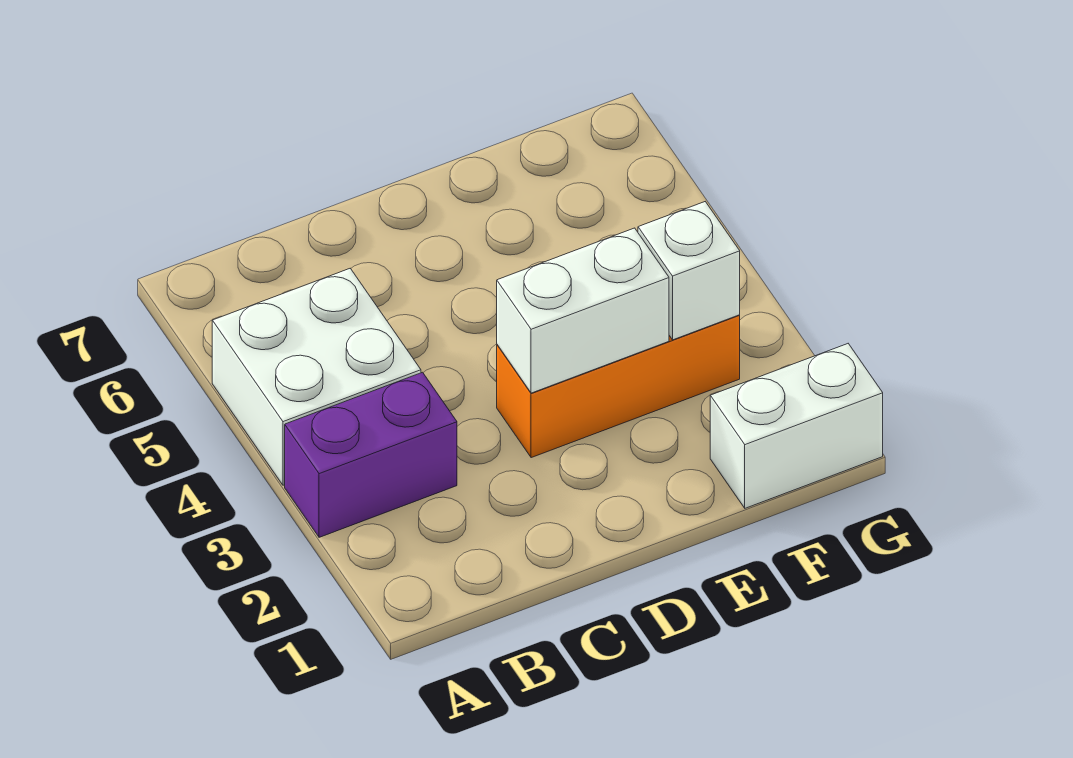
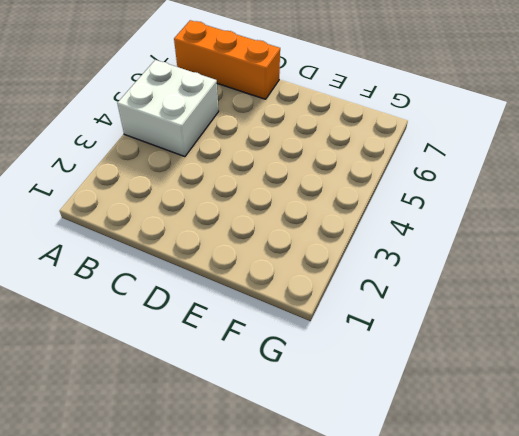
orange 1x3 brick [174,20,280,99] -> orange 1x3 brick moved to [497,315,740,458]
none -> purple 1x2 brick [285,372,457,537]
none -> white 1x2 brick [710,344,883,508]

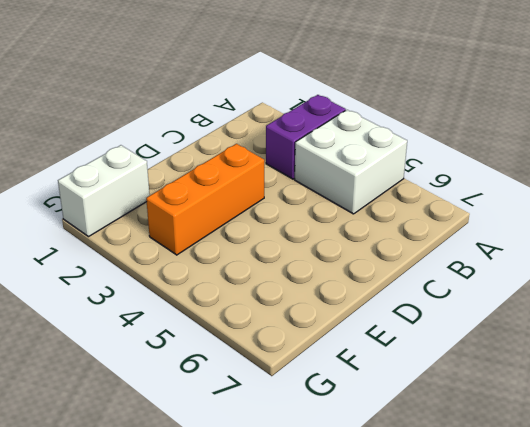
none -> white 1x2 brick [497,228,669,393]
none -> white 1x1 brick [638,202,740,340]

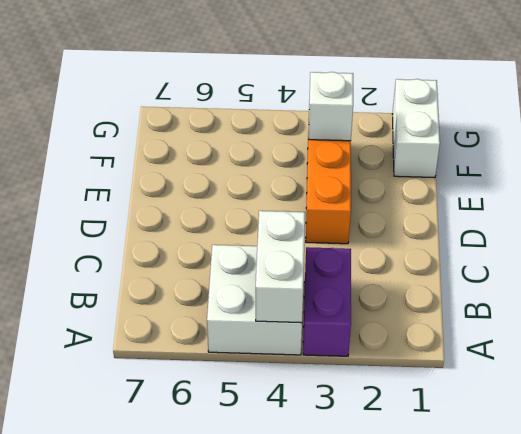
white 1x2 brick [256,211,305,323] -> white 1x2 brick moved to [497,228,669,393]

